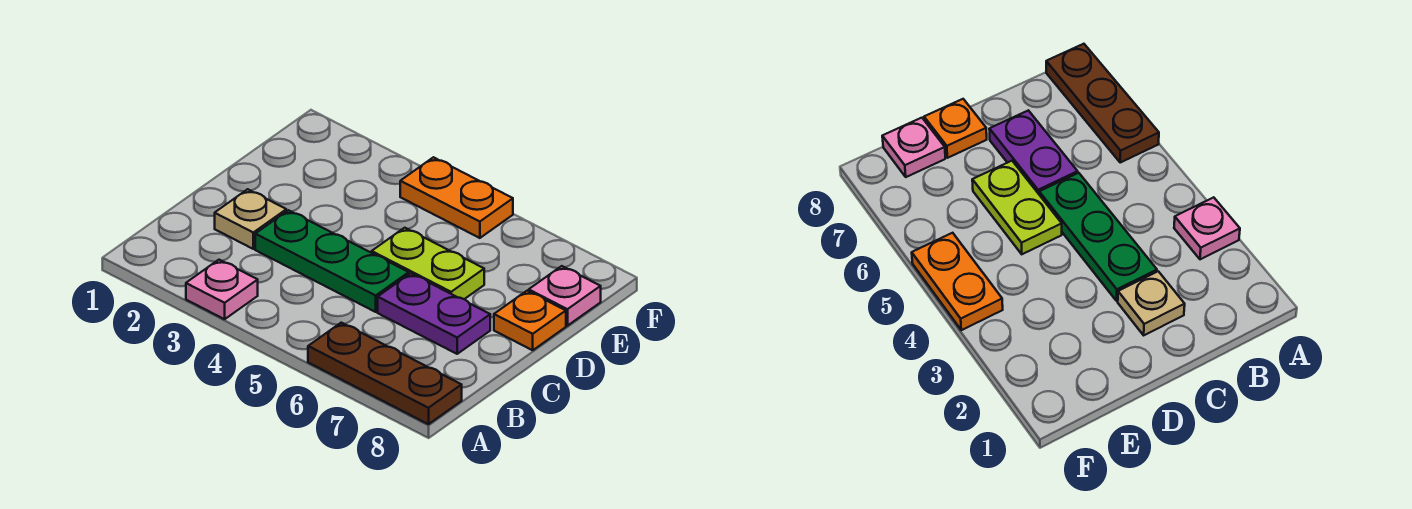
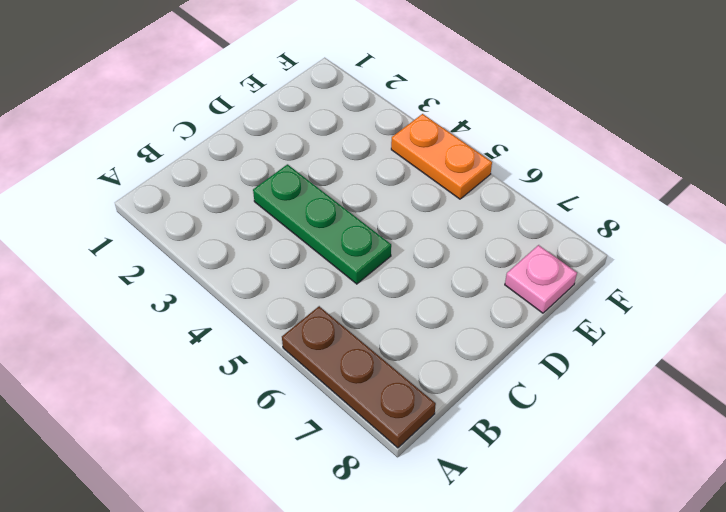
none -> pink 1x1 plate [186,260,258,319]
none -> tan 1x1 plate [215,189,286,249]

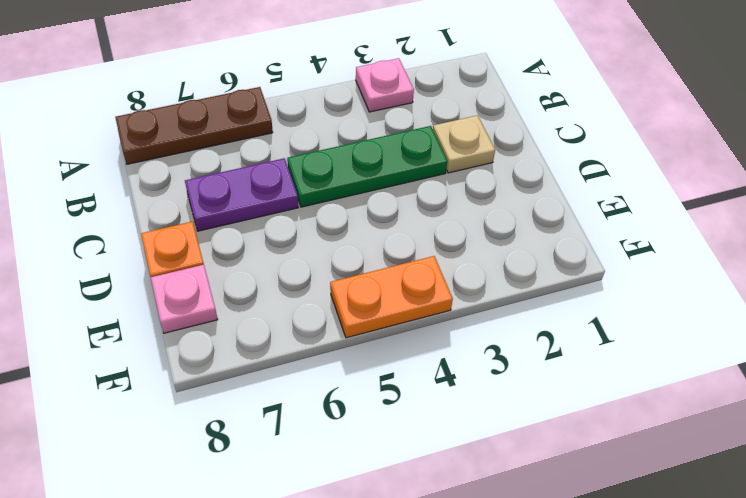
none -> lime 1x2 plate [372,228,484,299]

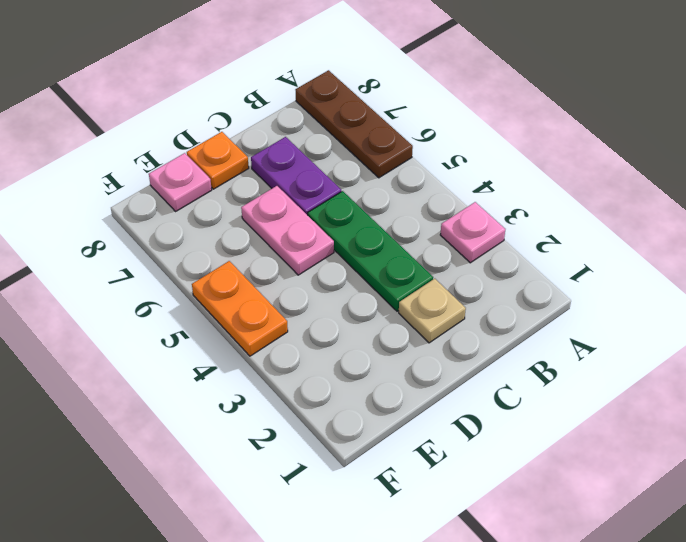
pink 1x2 plate [241,186,334,275] -> lime 1x2 plate [372,228,484,299]

